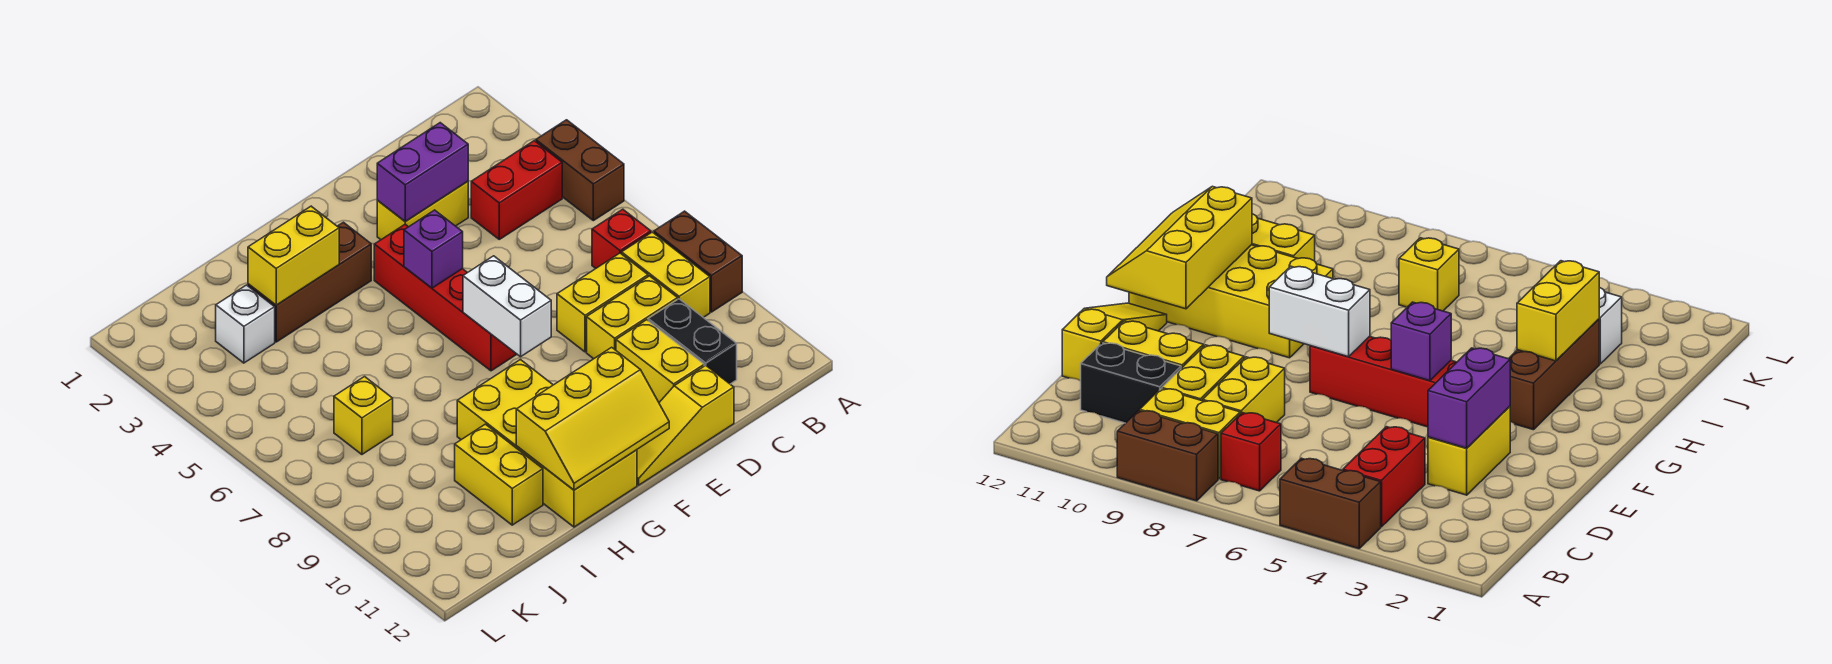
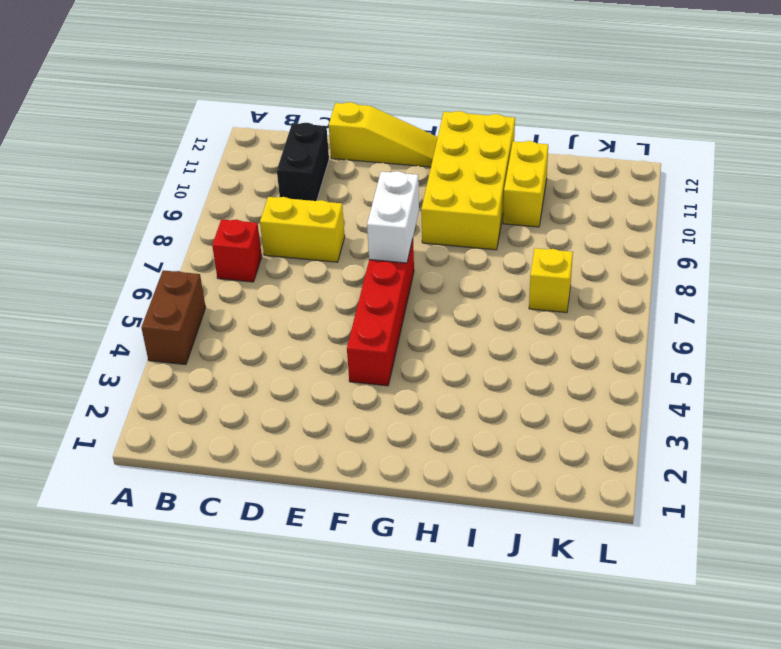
none -> brown 1x2 brick [654,211,742,312]
none -> red 1x2 brick [471,141,562,239]
none -> yellow 1x2 brick [622,232,710,317]

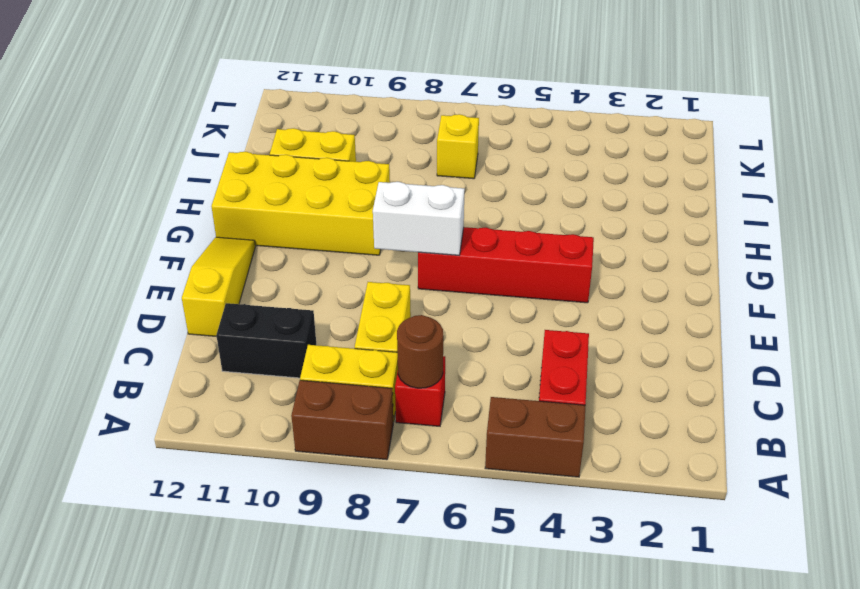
brown 1x1 round brick [397,315,443,388] -> none
none -> yellow 1x2 brick [587,276,678,359]
none -> yellow 1x2 brick [377,182,468,240]
none -> yellow 1x2 brick [616,320,704,402]

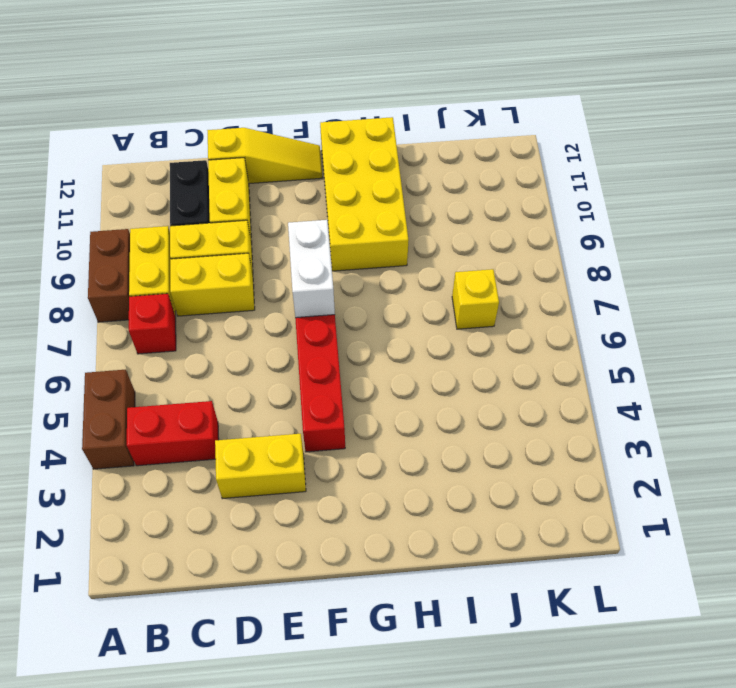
none -> brown 1x3 brick [248,222,371,342]
none -> yellow 1x2 brick [455,424,543,525]
none -> white 1x1 brick [216,285,275,363]

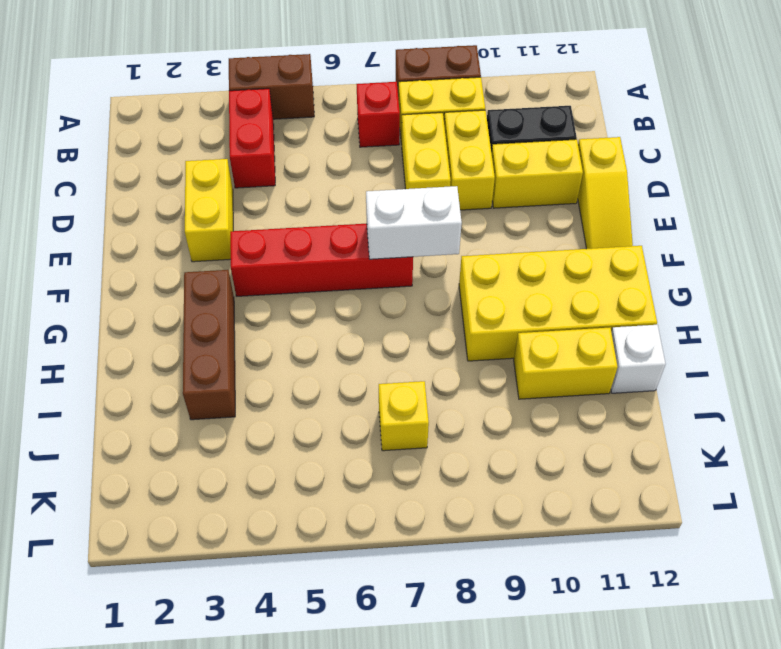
white 1x1 brick [611,325,665,393] -> white 1x1 brick moved to [216,285,275,363]
none -> purple 1x2 brick [377,123,468,222]
none -> purple 1x1 brick [404,210,463,288]
none -> yellow 2x3 slope [516,347,669,490]

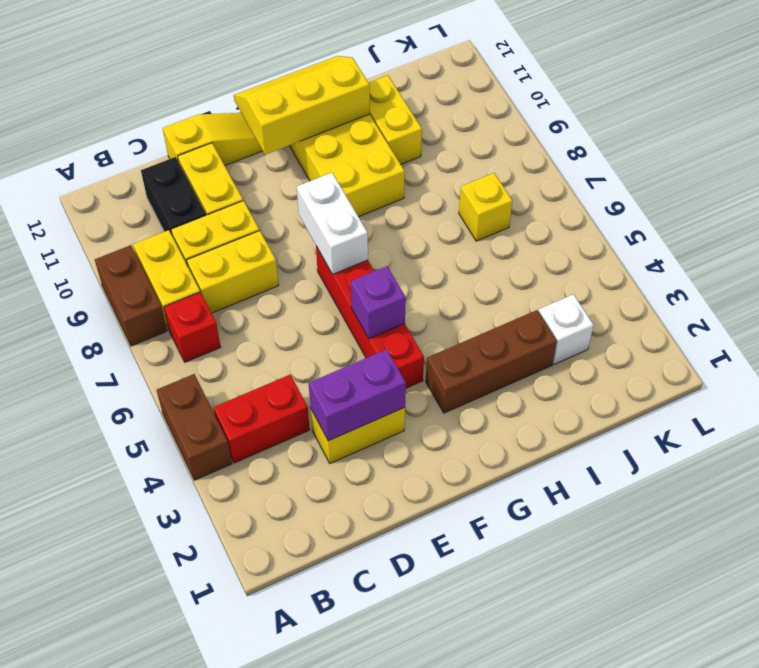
none -> yellow 1x2 brick [248,206,339,305]

